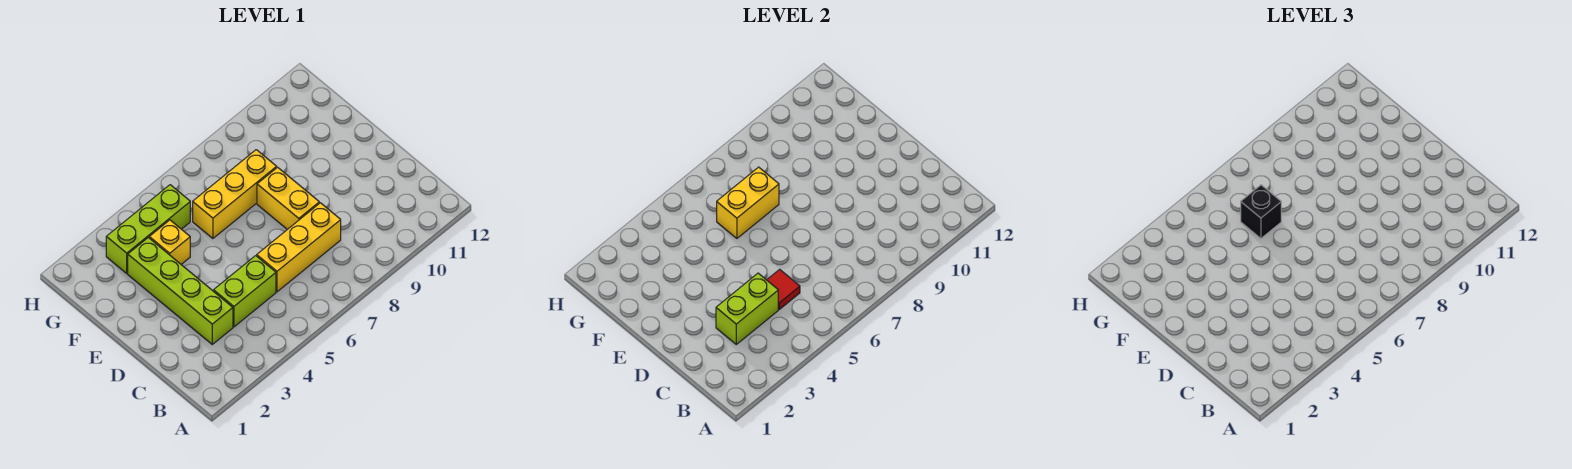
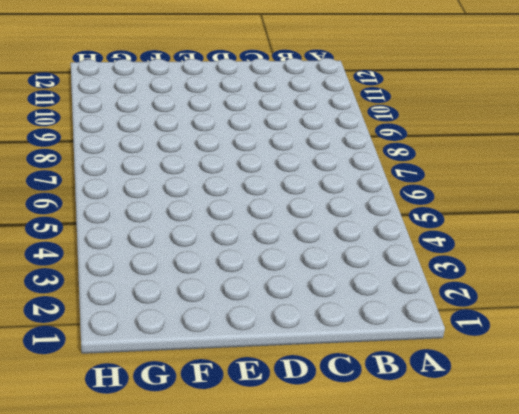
none -> lime 1x4 brick [128,238,233,344]
none -> lime 1x2 brick [214,256,276,327]

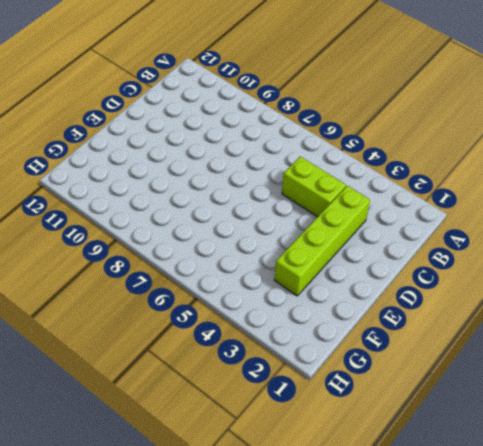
none -> yellow 1x3 brick [257,203,341,292]
none -> yellow 1x2 brick [257,167,319,229]

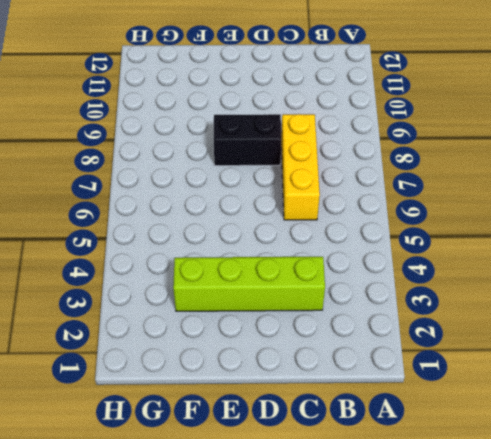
black 1x2 brick [214,114,281,166] -> yellow 1x2 brick [257,167,319,229]
none -> lime 1x2 brick [214,256,276,327]
none -> yellow 1x1 brick [149,220,190,264]

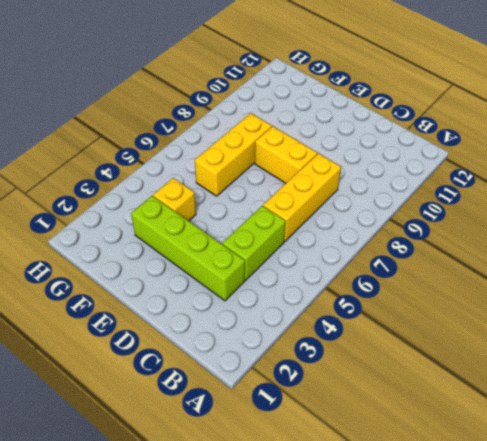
none -> lime 1x3 brick [106,185,190,273]
none -> lime 1x2 brick [716,273,778,344]

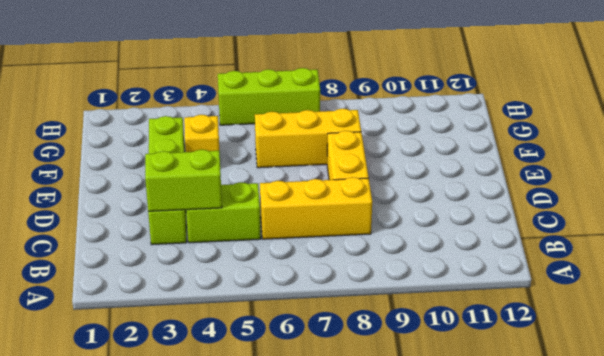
lime 1x3 brick [218,68,320,125] -> lime 1x3 brick moved to [106,185,190,273]
none -> red 1x1 tile [767,269,800,309]
none -> yellow 1x2 brick [717,167,779,238]

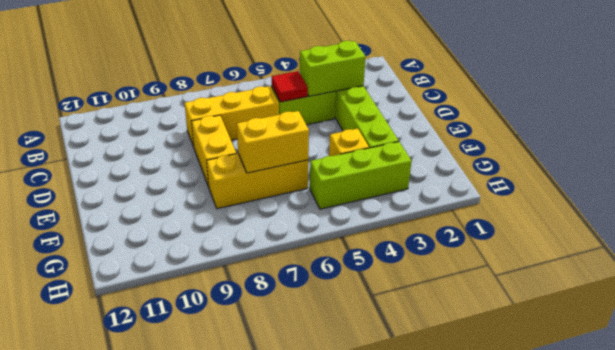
none -> black 1x1 brick [1241,185,1281,238]

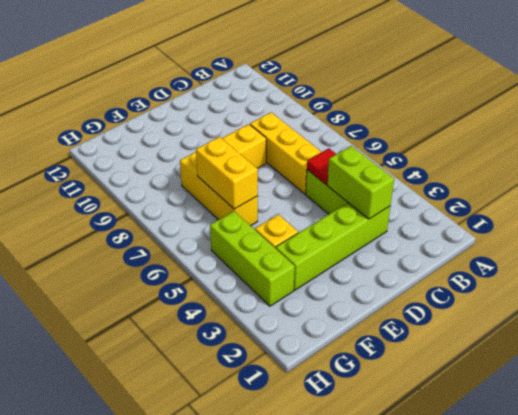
none -> black 1x1 brick [1241,185,1281,238]

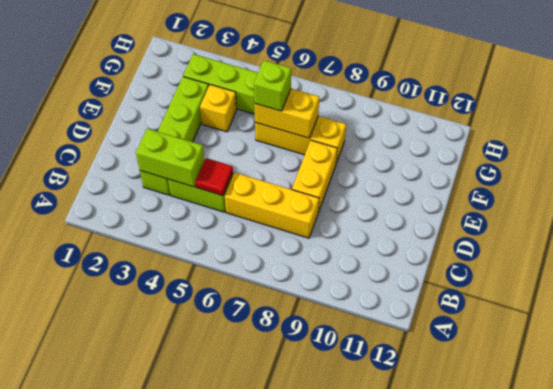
lime 1x1 brick [254,60,291,111] -> black 1x1 brick [1241,185,1281,238]

